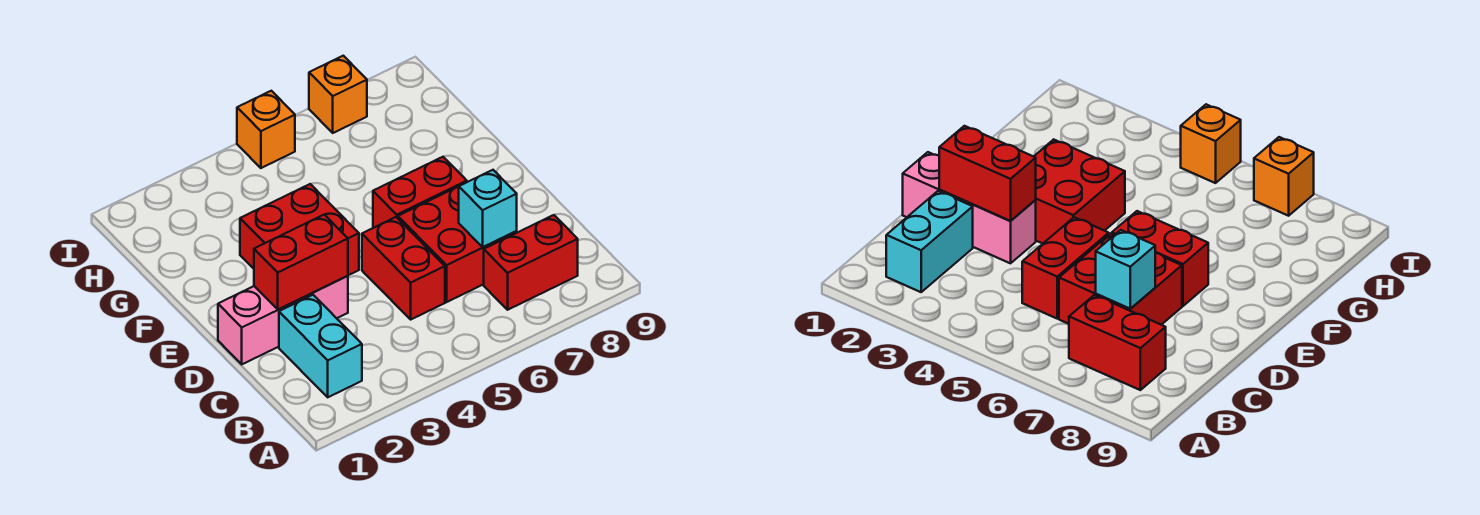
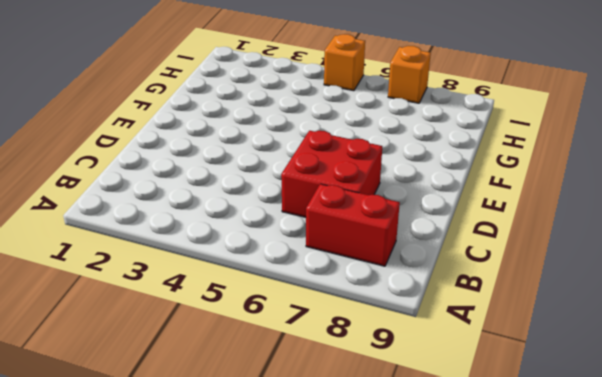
none -> cyan 1x2 brick [279,295,362,397]
none -> red 1x2 brick [362,217,445,319]

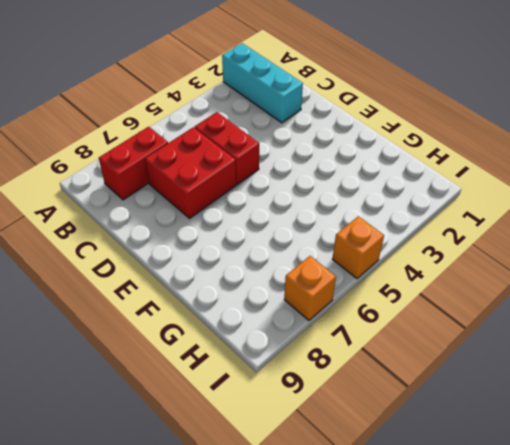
cyan 1x3 brick [222,43,303,123] -> cyan 1x2 brick [279,295,362,397]
none -> pink 1x3 brick [218,276,348,364]
none -> red 2x2 brick [240,184,359,275]

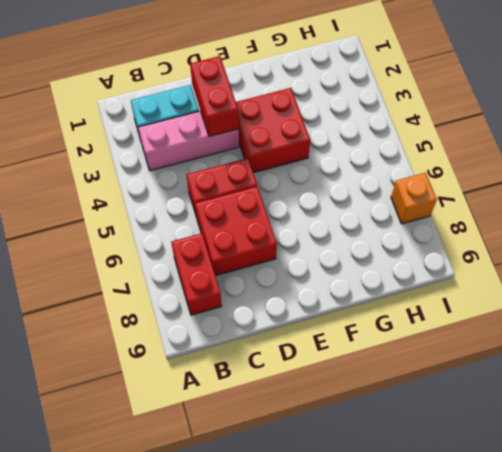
pink 1x3 brick [138,111,239,171] -> pink 1x3 brick turned to [218,276,348,364]
none -> red 1x2 brick [373,157,467,228]
none -> orange 1x1 brick [237,91,295,168]

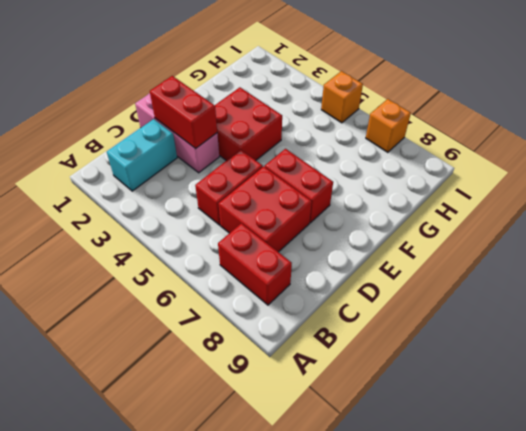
none -> cyan 1x1 brick [459,170,517,247]

